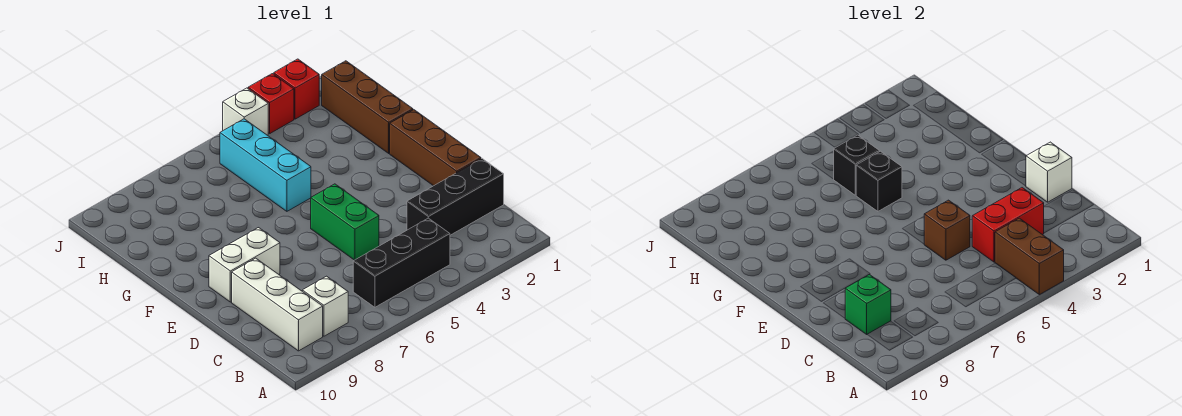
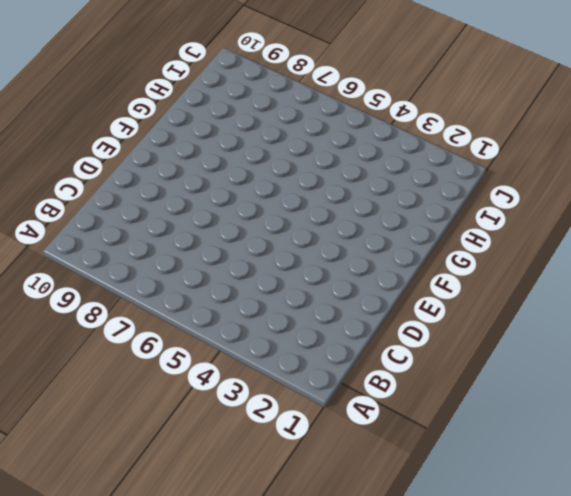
none -> black 1x3 brick [353,218,450,307]
none -> white 1x1 brick [302,276,348,336]
none -> white 1x3 brick [232,258,323,351]

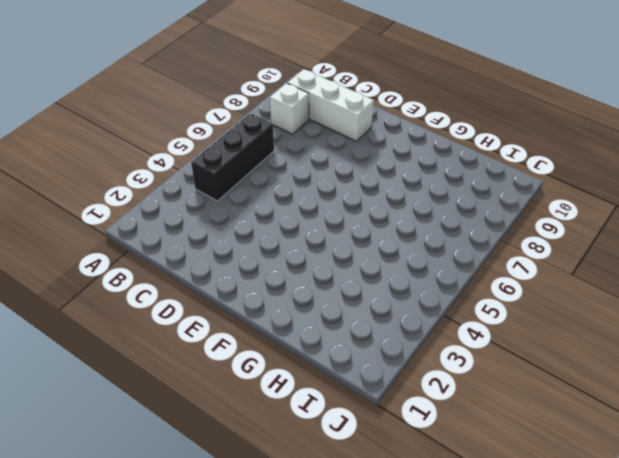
none -> black 1x3 brick [407,159,504,235]
none -> brown 1x3 brick [390,110,481,186]
none -> green 1x2 brick [311,184,379,260]

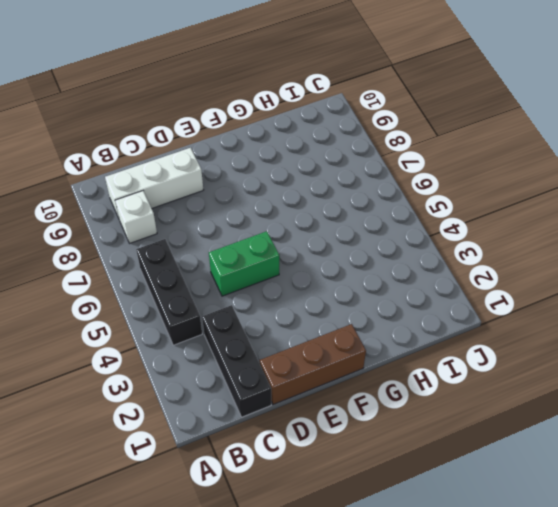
none -> white 1x2 brick [209,228,280,302]
none -> brown 1x3 brick [322,61,413,153]
none -> cyan 1x3 brick [220,119,311,211]

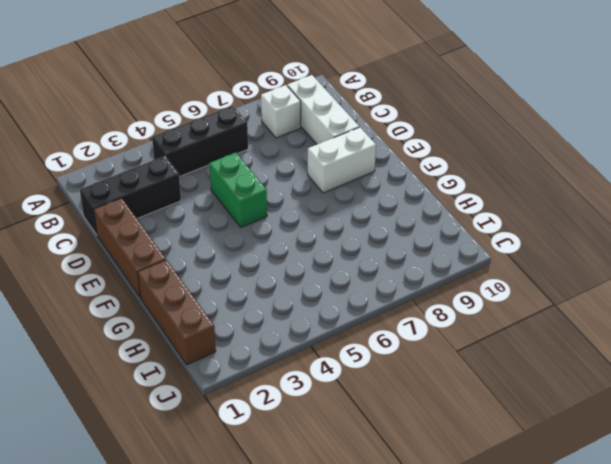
none -> cyan 1x3 brick [220,119,311,211]
none -> red 1x1 brick [274,59,319,119]
none -> red 1x1 brick [248,74,294,133]

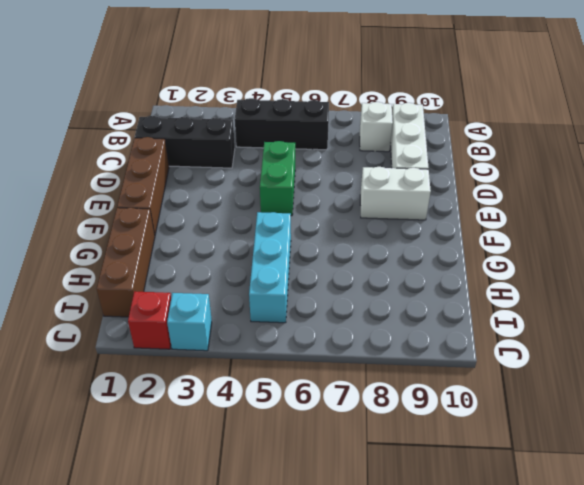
cyan 1x1 brick [167,293,212,351] -> red 1x1 brick [248,74,294,133]
none -> white 1x1 brick [223,88,268,135]
none -> brown 1x2 brick [995,218,1064,295]
none -> red 1x2 brick [972,188,1044,262]

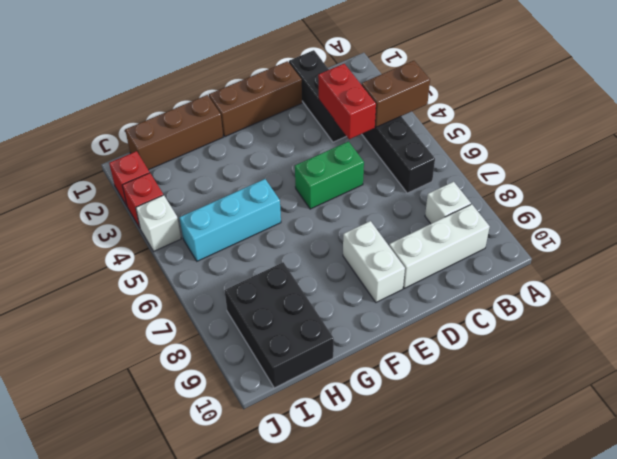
black 2x3 brick [225,262,334,388] -> none
none -> green 1x1 brick [845,274,891,334]
none -> white 1x1 brick [1026,142,1072,202]
none -> brown 1x1 brick [924,200,970,260]

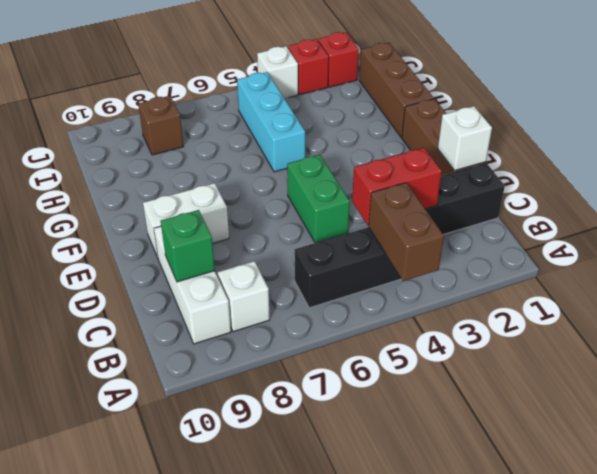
brown 1x1 brick [138,96,184,155] -> brown 1x1 brick moved to [924,200,970,260]
none -> black 1x1 brick [856,151,902,211]
none -> black 1x1 brick [834,135,879,195]

